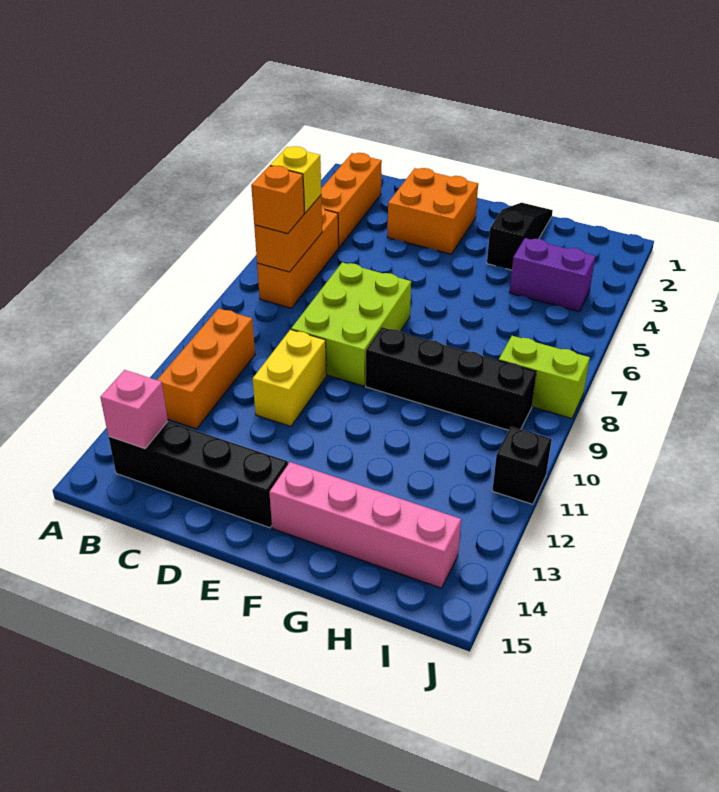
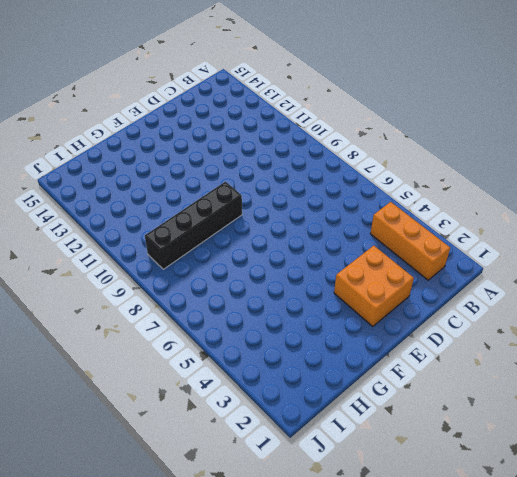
none -> orange 1x3 brick [257,207,339,308]
none -> orange 1x3 brick [157,308,255,429]
none -> black 1x4 brick [109,422,288,528]

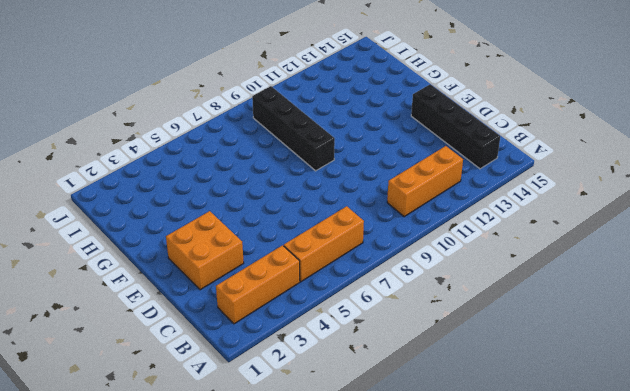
none -> lime 2x3 brick [291,262,411,386]
none -> yellow 1x2 brick [253,330,326,426]
none -> pink 1x4 brick [269,462,461,588]

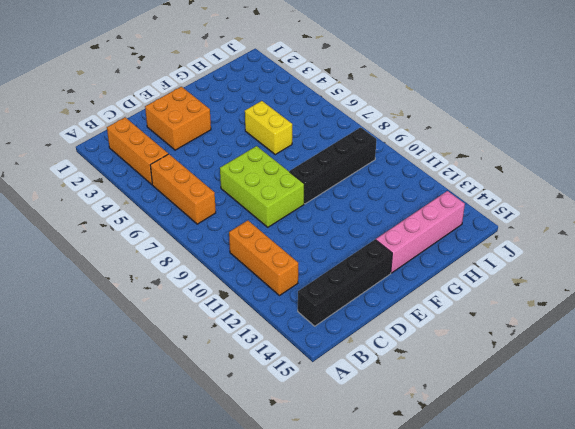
yellow 1x2 brick [245,101,292,154] -> yellow 1x2 brick moved to [253,330,326,426]
none -> black 1x3 slope [487,203,553,270]
none -> purple 1x2 brick [509,238,595,312]
none -> lime 1x2 brick [499,336,590,418]

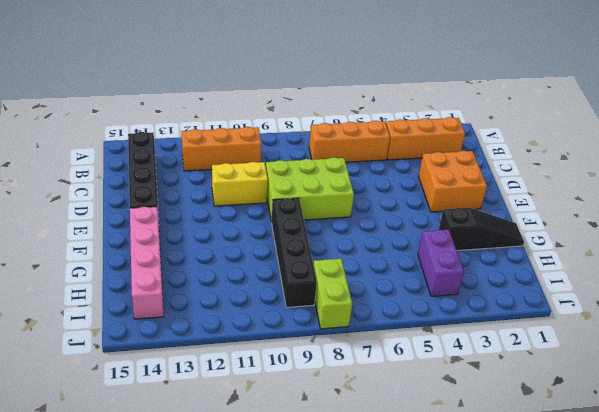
none -> black 1x1 brick [492,427,552,504]
none -> orange 1x2 brick [254,195,322,272]
none -> pink 1x1 brick [100,370,168,449]

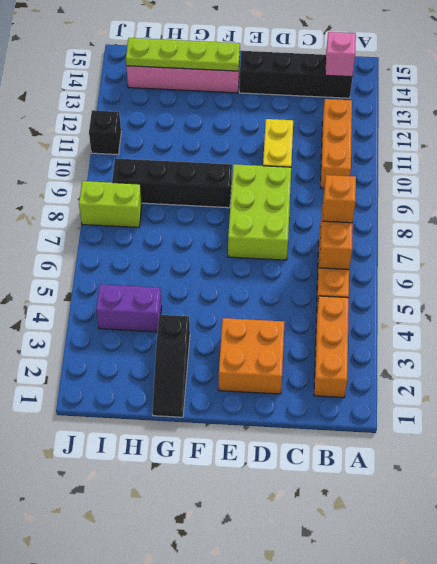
lime 1x4 plate [126,38,240,71] -> none
none -> yellow 1x1 brick [270,146,321,213]

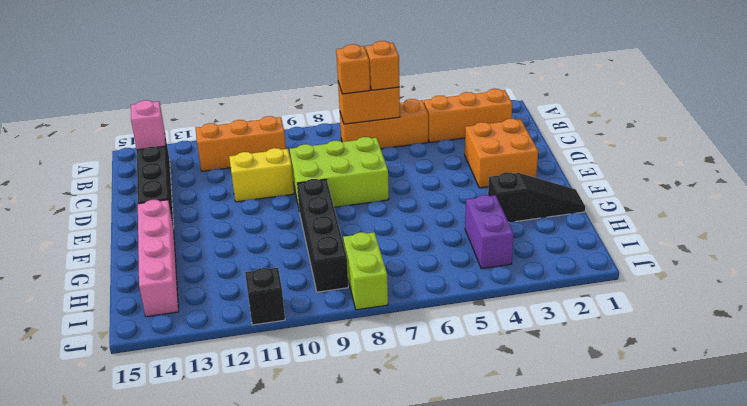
orange 1x1 brick [366,41,399,90] -> yellow 1x1 brick [270,146,321,213]

